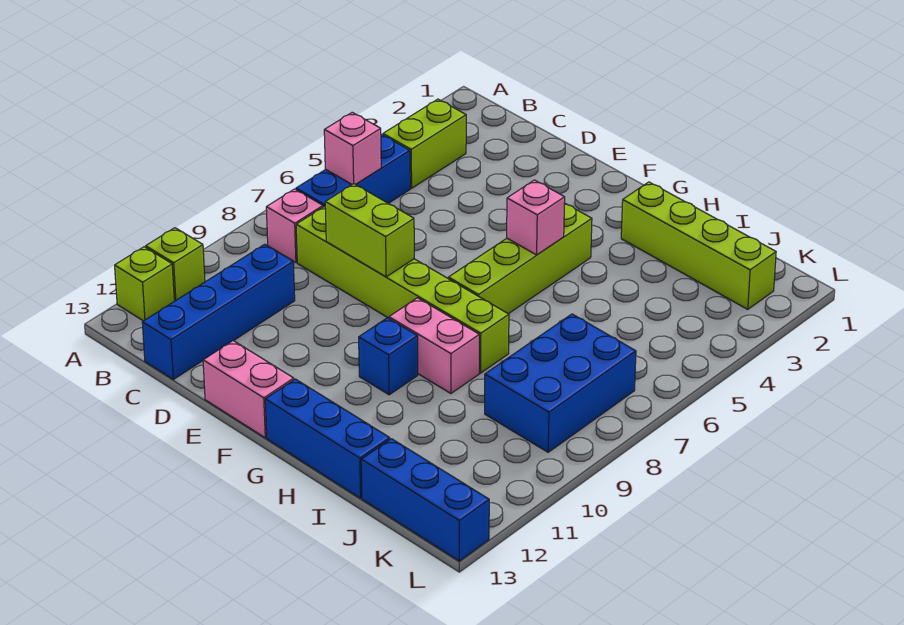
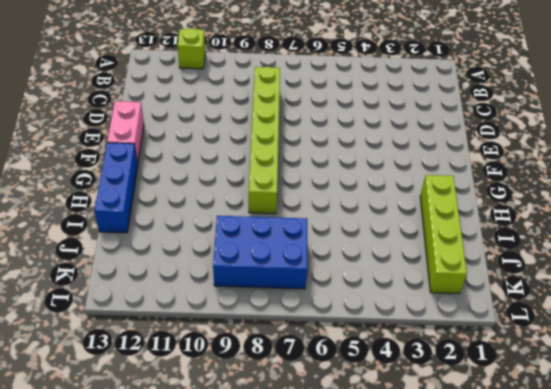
none -> lime 1x1 brick [115,247,174,321]
none -> lime 1x2 brick [383,99,466,188]
none -> blue 1x3 brick [296,134,410,207]

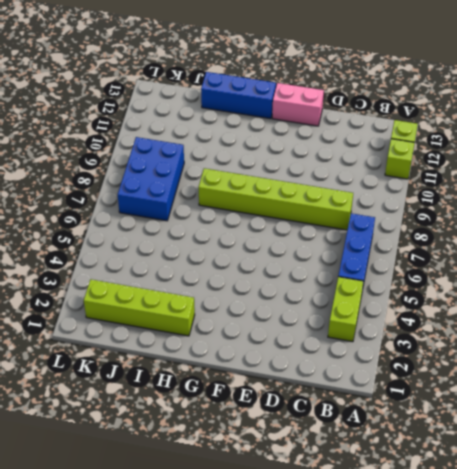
none -> pink 1x1 brick [266,189,323,262]
none -> blue 1x4 brick [142,244,295,379]
none -> lime 1x4 brick [448,203,592,314]

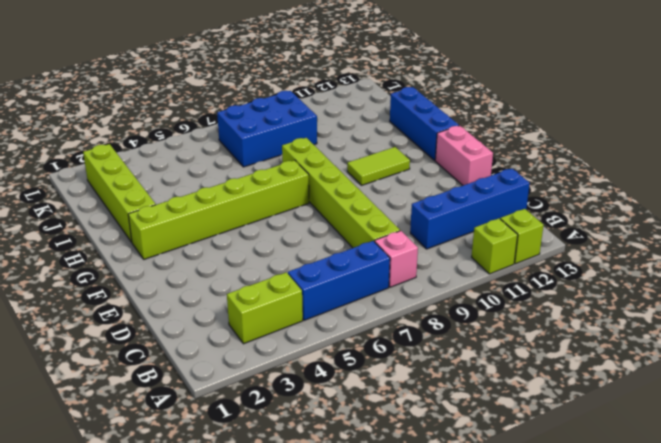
lime 1x6 brick [128,160,309,259] -> lime 1x4 brick [448,203,592,314]
lime 1x2 tile [347,147,410,185] -> blue 1x1 brick [359,318,418,395]
none -> pink 1x2 brick [389,298,479,393]
none -> blue 1x3 brick [361,439,489,561]
none -> pink 1x1 brick [324,112,381,184]

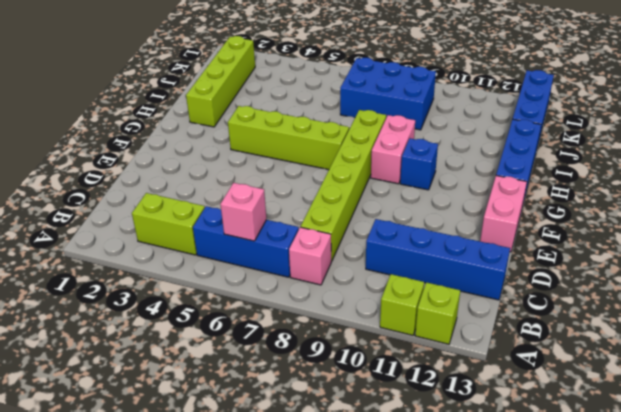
none -> lime 1x2 brick [325,184,414,277]
none -> pink 1x1 brick [507,180,565,255]

